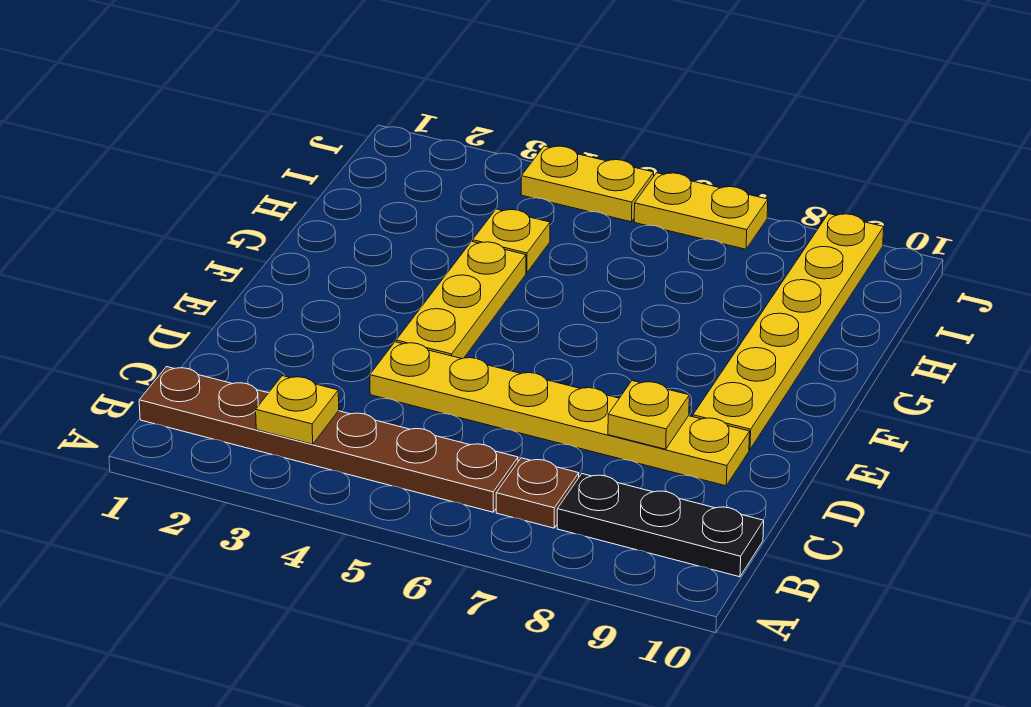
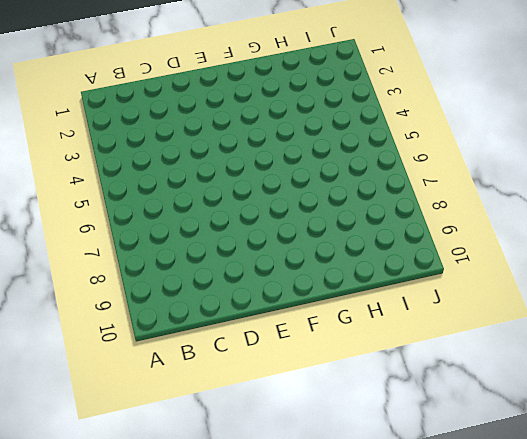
none -> brown 1x6 plate [139,367,518,512]
none -> brown 1x1 plate [496,458,579,528]

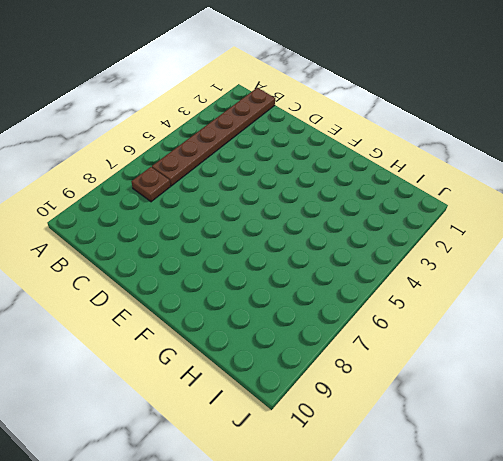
none -> black 1x3 plate [557,474,764,577]
none -> yellow 1x6 plate [370,342,750,486]

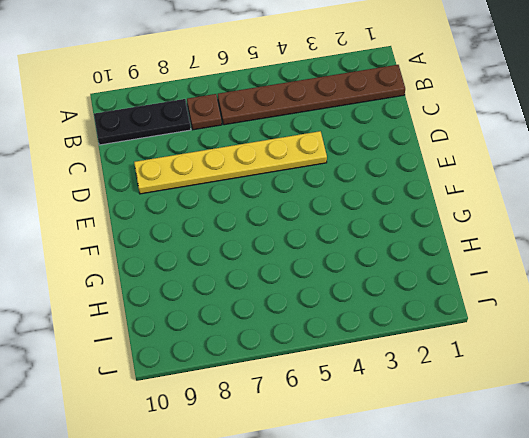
none -> yellow 1x3 plate [396,241,526,359]
none -> yellow 1x6 plate [693,214,884,449]

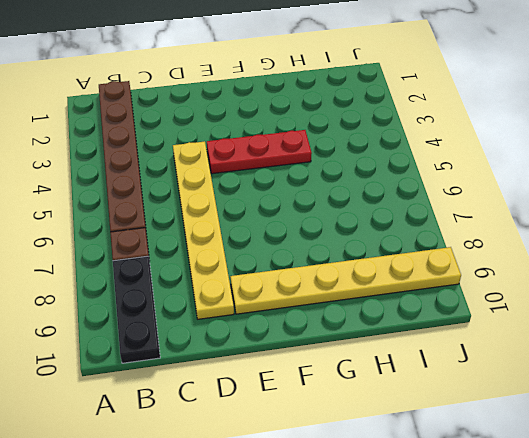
red 1x3 plate [207,130,312,174] -> yellow 1x3 plate [396,241,526,359]
none -> yellow 1x1 plate [473,209,550,273]
none -> yellow 1x2 plate [521,146,654,222]

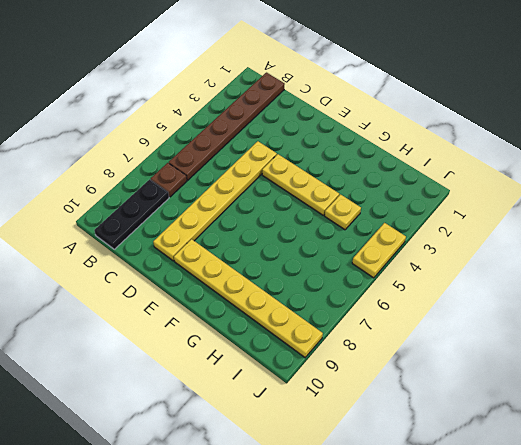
none -> yellow 1x2 plate [634,173,768,249]
none -> yellow 1x1 plate [256,376,339,444]

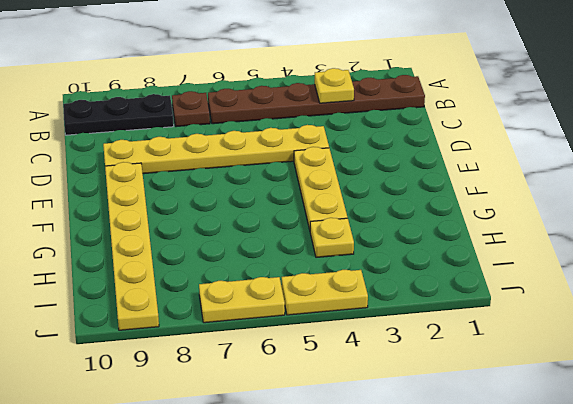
none -> yellow 1x1 plate [608,381,689,449]

